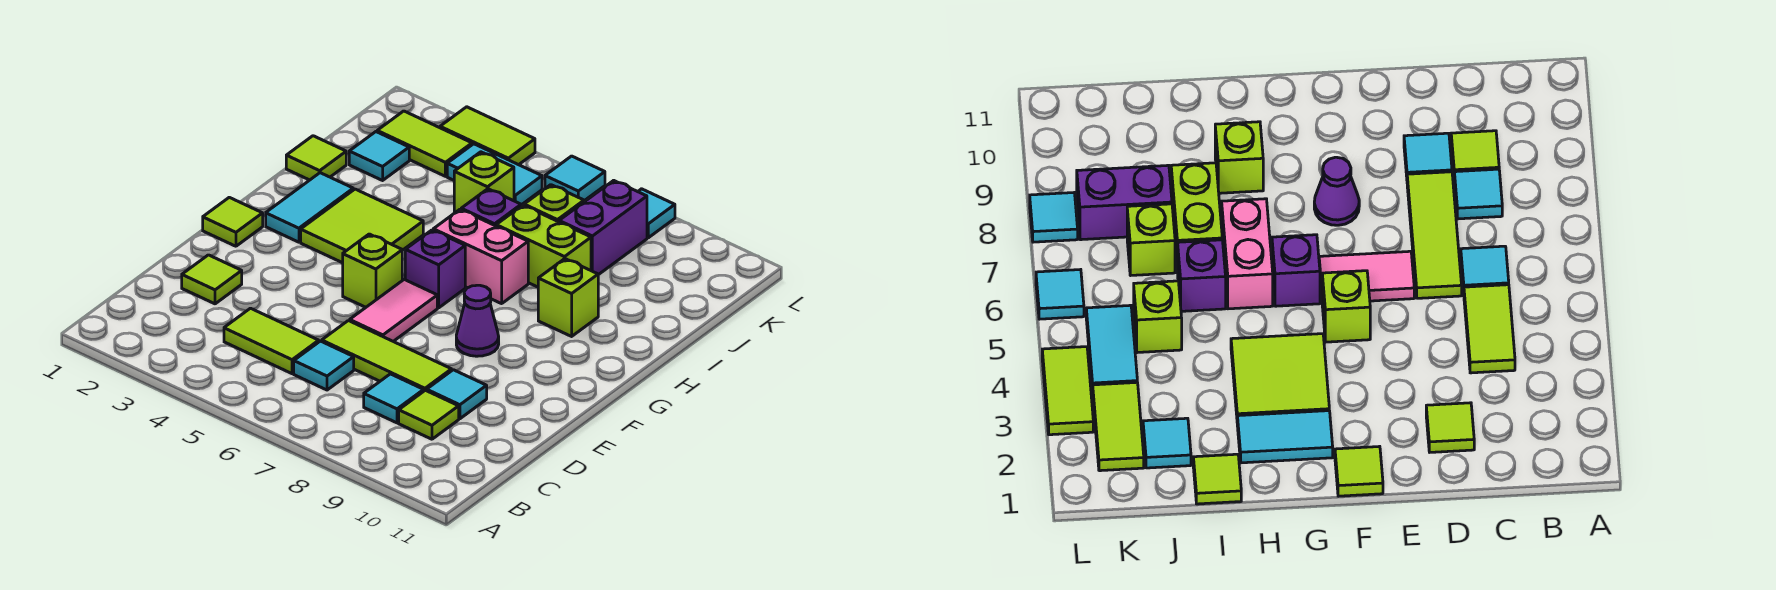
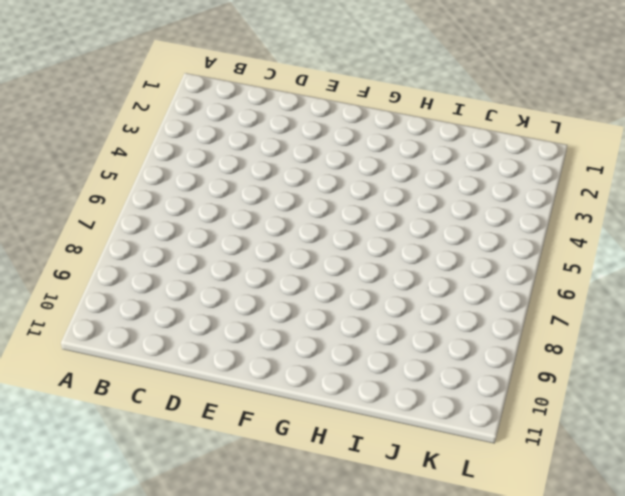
none -> lime 1x2 tile [224,308,319,374]
none -> cyan 1x1 tile [294,341,354,390]
none -> cyan 1x1 tile [364,374,424,423]

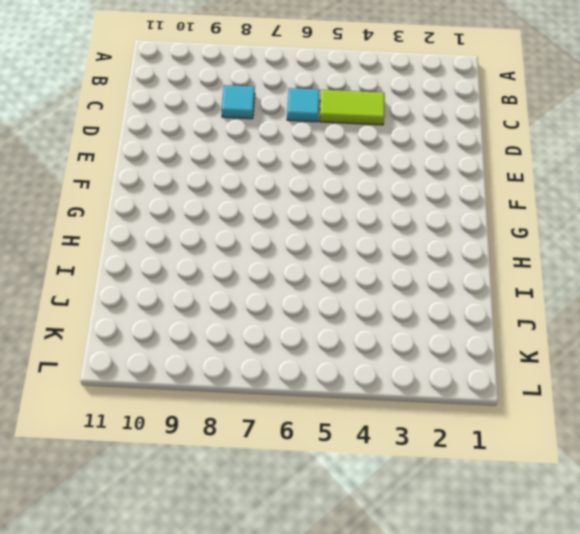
none -> lime 1x1 tile [399,390,459,439]
none -> lime 1x1 tile [182,255,242,304]
none -> lime 1x3 tile [322,321,452,391]

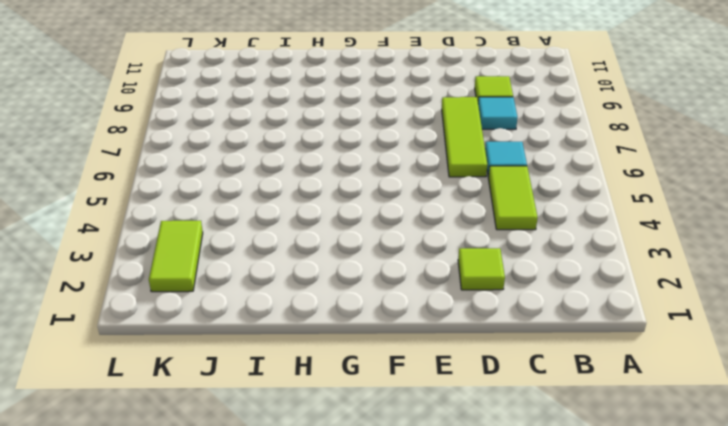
none -> cyan 1x1 tile [427,370,487,419]
none -> pink 1x2 tile [350,279,437,341]
none -> lime 1x1 tile [203,197,263,246]

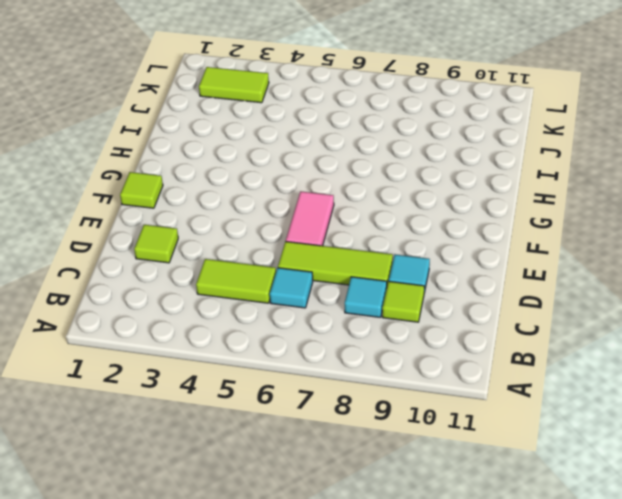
none -> lime 1x1 brick [343,234,402,307]
none -> purple 1x1 cone [456,285,499,356]
none -> cyan 1x2 tile [266,173,353,242]

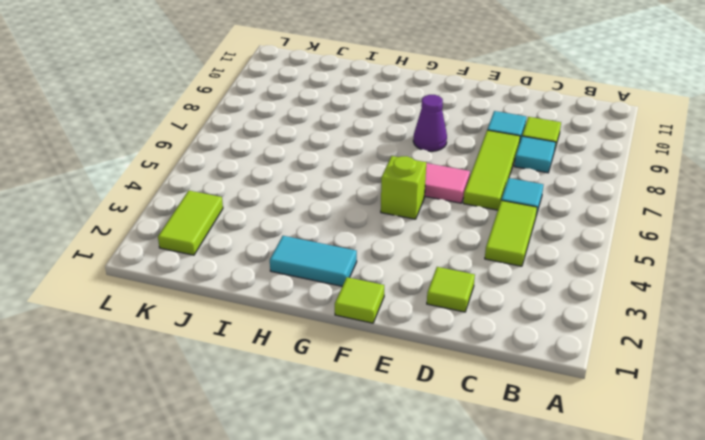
none -> lime 2x2 tile [301,189,423,263]
none -> purple 1x1 brick [405,230,465,308]
none -> pink 1x2 brick [433,209,528,304]

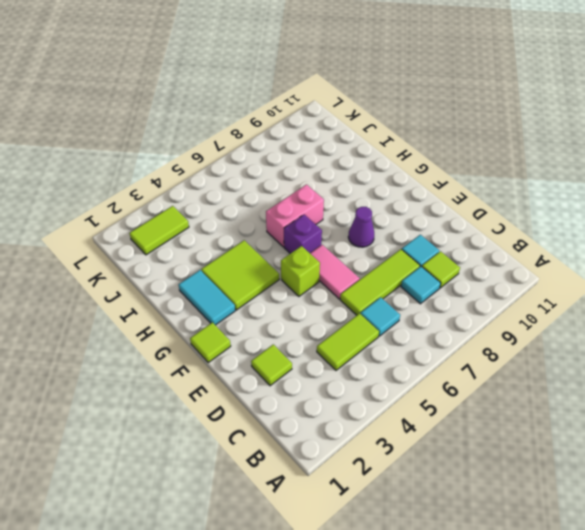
none -> lime 1x1 brick [538,259,598,336]
none -> lime 1x1 tile [286,136,346,180]
none -> purple 1x1 brick [461,189,521,226]

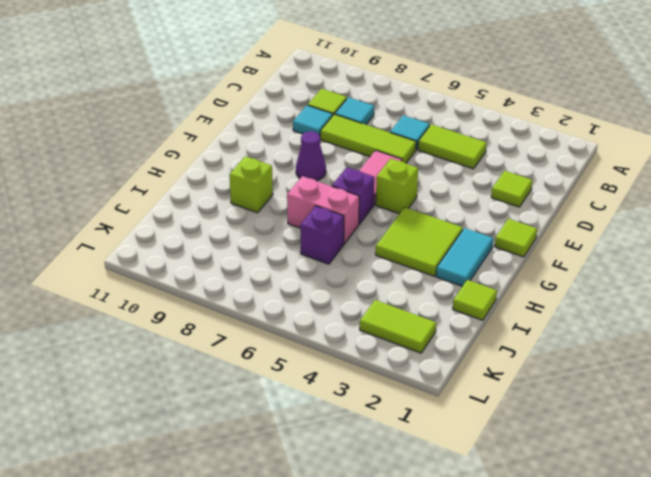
none -> lime 1x2 brick [496,205,591,287]
none -> cyan 1x1 tile [349,132,409,180]
none -> lime 1x1 brick [454,152,514,213]

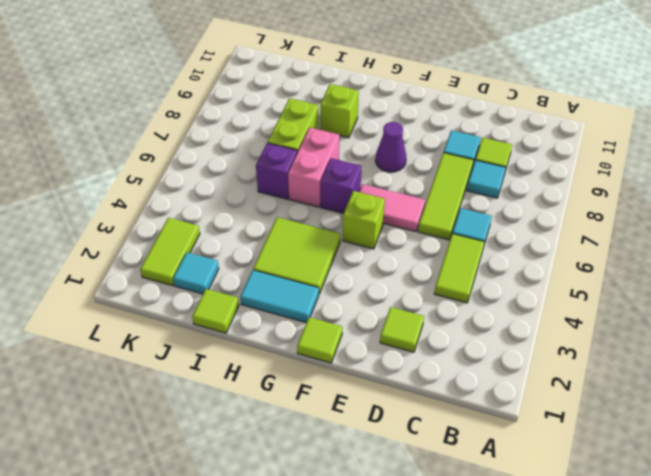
none -> lime 1x1 brick [454,152,514,213]
none -> lime 1x1 brick [524,185,584,222]
none -> purple 1x2 brick [559,180,647,275]

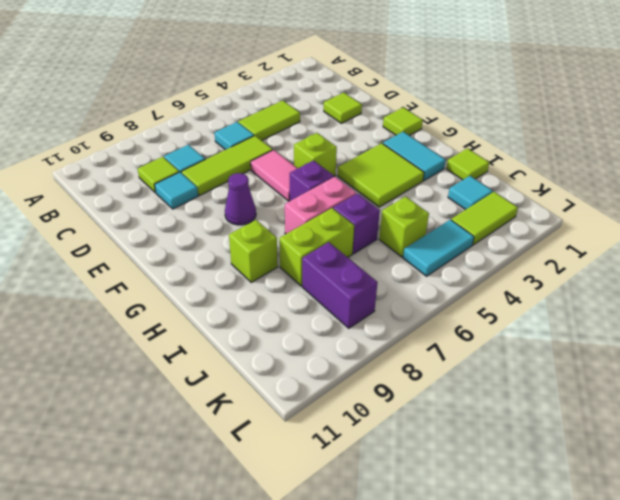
none -> lime 1x1 brick [524,185,584,222]
none -> lime 1x2 tile [440,107,535,165]
none -> cyan 1x1 tile [545,156,605,201]

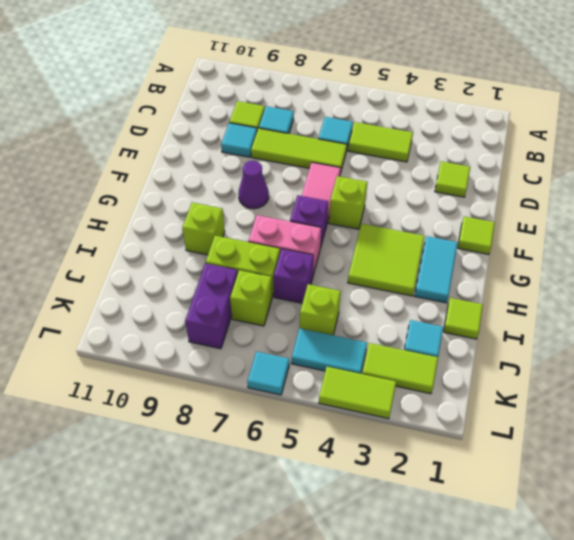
none -> cyan 1x1 tile [638,189,675,238]

